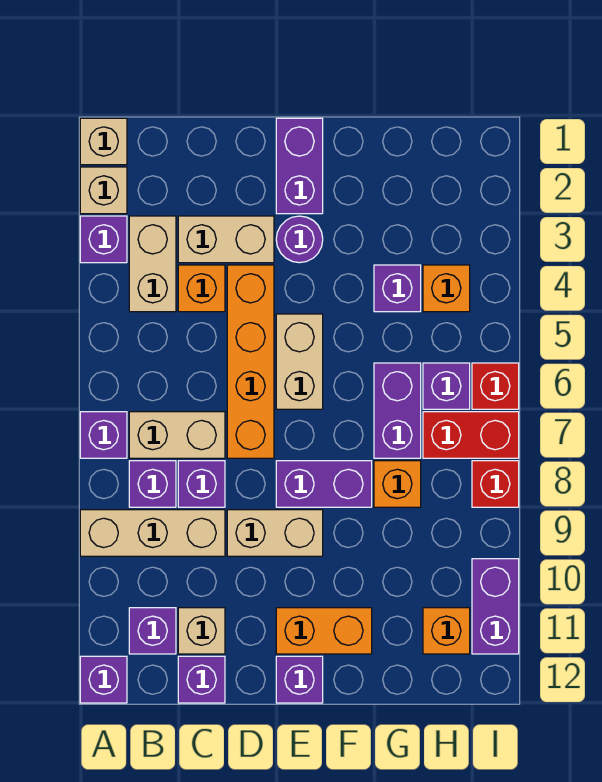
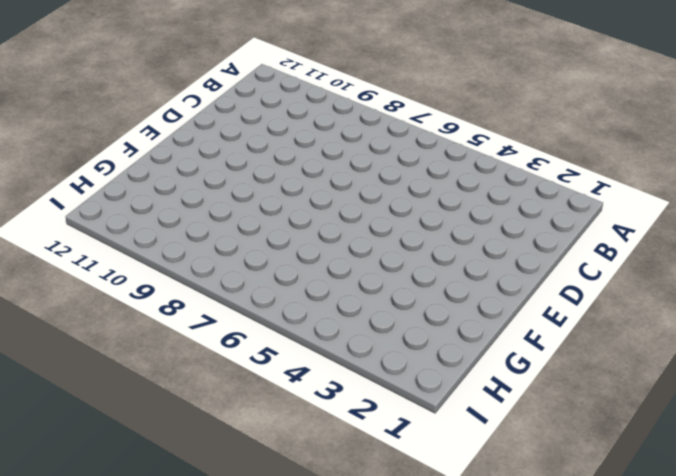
none -> tan 1x1 brick [80,118,127,165]
none -> tan 1x1 brick [80,167,127,214]
none -> purple 1x1 brick [80,216,127,263]
none -> purple 1x1 brick [80,412,127,458]

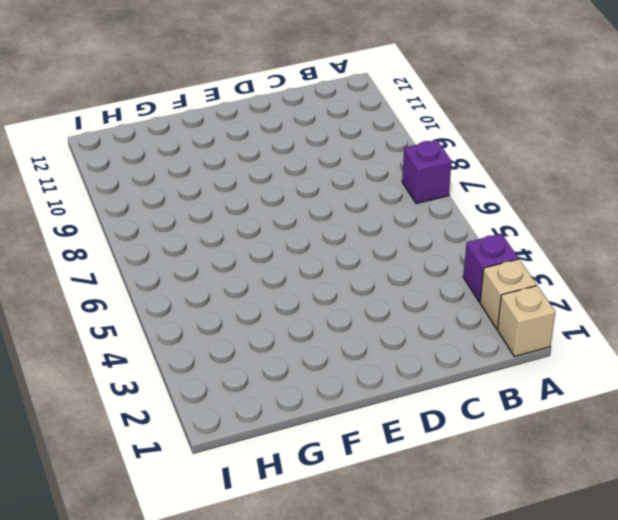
none -> tan 1x3 brick [80,510,225,556]
none -> purple 1x1 brick [80,656,127,703]
none -> tan 1x2 brick [129,216,176,312]
none -> tan 1x2 brick [129,412,225,458]

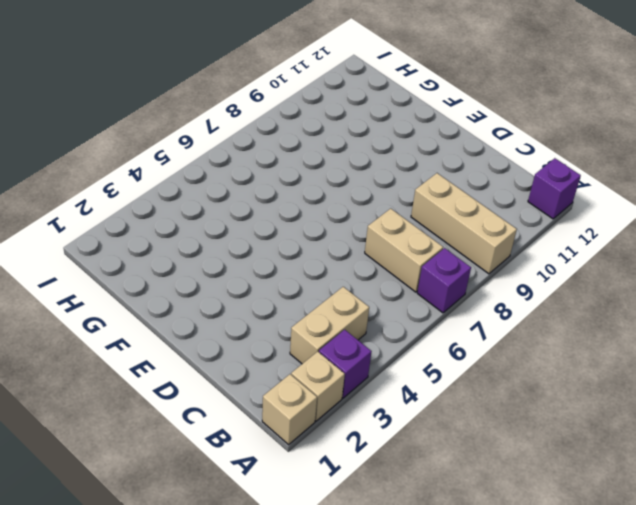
none -> purple 1x1 brick [129,461,176,507]
none -> purple 1x1 brick [129,608,176,654]
none -> tan 1x2 brick [178,216,274,263]
none -> orange 1x1 brick [178,265,225,312]

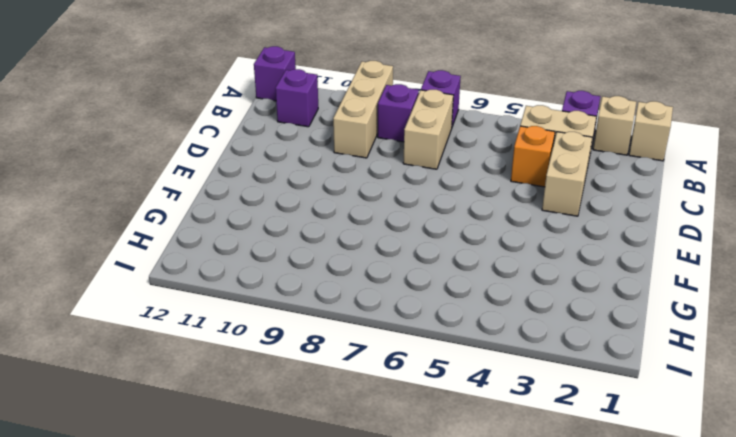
none -> purple 1x1 brick [178,461,225,507]
none -> tan 1x1 brick [178,608,225,654]
none -> purple 1x1 brick [178,656,225,703]
none -> orange 1x4 brick [227,265,274,458]

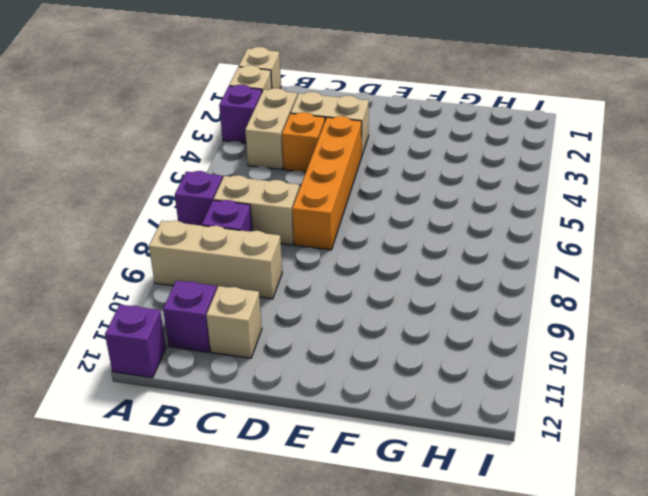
none -> purple 1x1 brick [178,461,225,507]
none -> purple 1x1 brick [178,656,225,703]
none -> tan 1x2 brick [227,510,323,556]
none -> purple 1x2 brick [276,118,323,214]

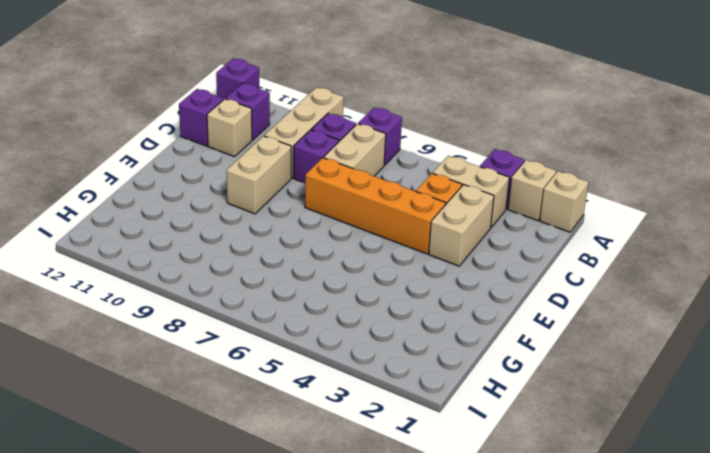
none -> purple 1x2 brick [276,118,323,214]
none -> purple 1x1 round brick [276,216,323,263]
none -> tan 1x2 brick [276,314,323,409]
none -> purple 1x2 brick [276,461,372,507]

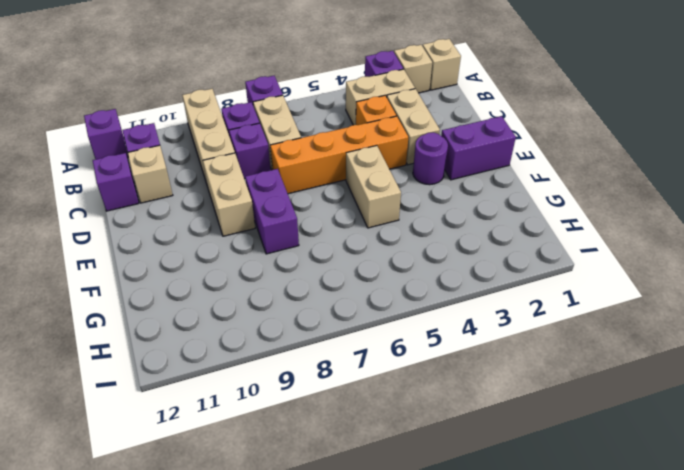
tan 1x2 brick [346,146,401,228] -> tan 1x2 brick turned to [276,314,323,409]
none -> orange 1x2 brick [276,608,372,654]
none -> purple 1x1 brick [276,656,323,703]
none -> purple 1x1 brick [374,265,421,312]
none -> purple 1x2 brick [374,363,421,458]

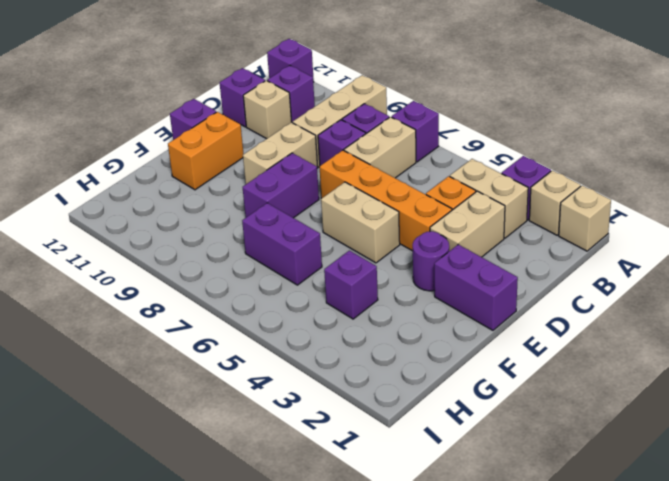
none -> orange 1x1 brick [374,461,421,507]
none -> orange 1x1 brick [423,265,470,312]
none -> purple 1x1 brick [423,363,470,409]
none -> red 1x2 brick [423,412,519,458]

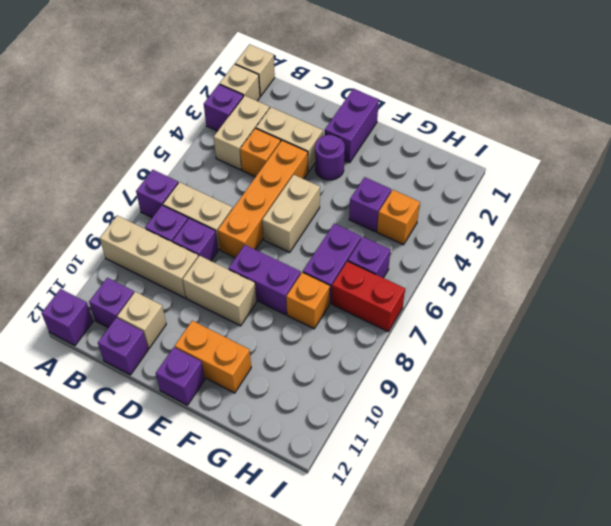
none -> orange 1x1 brick [423,608,470,654]
none -> red 1x1 brick [472,363,519,409]
none -> red 1x1 brick [472,461,519,507]
none -> purple 1x2 brick [472,559,519,654]

